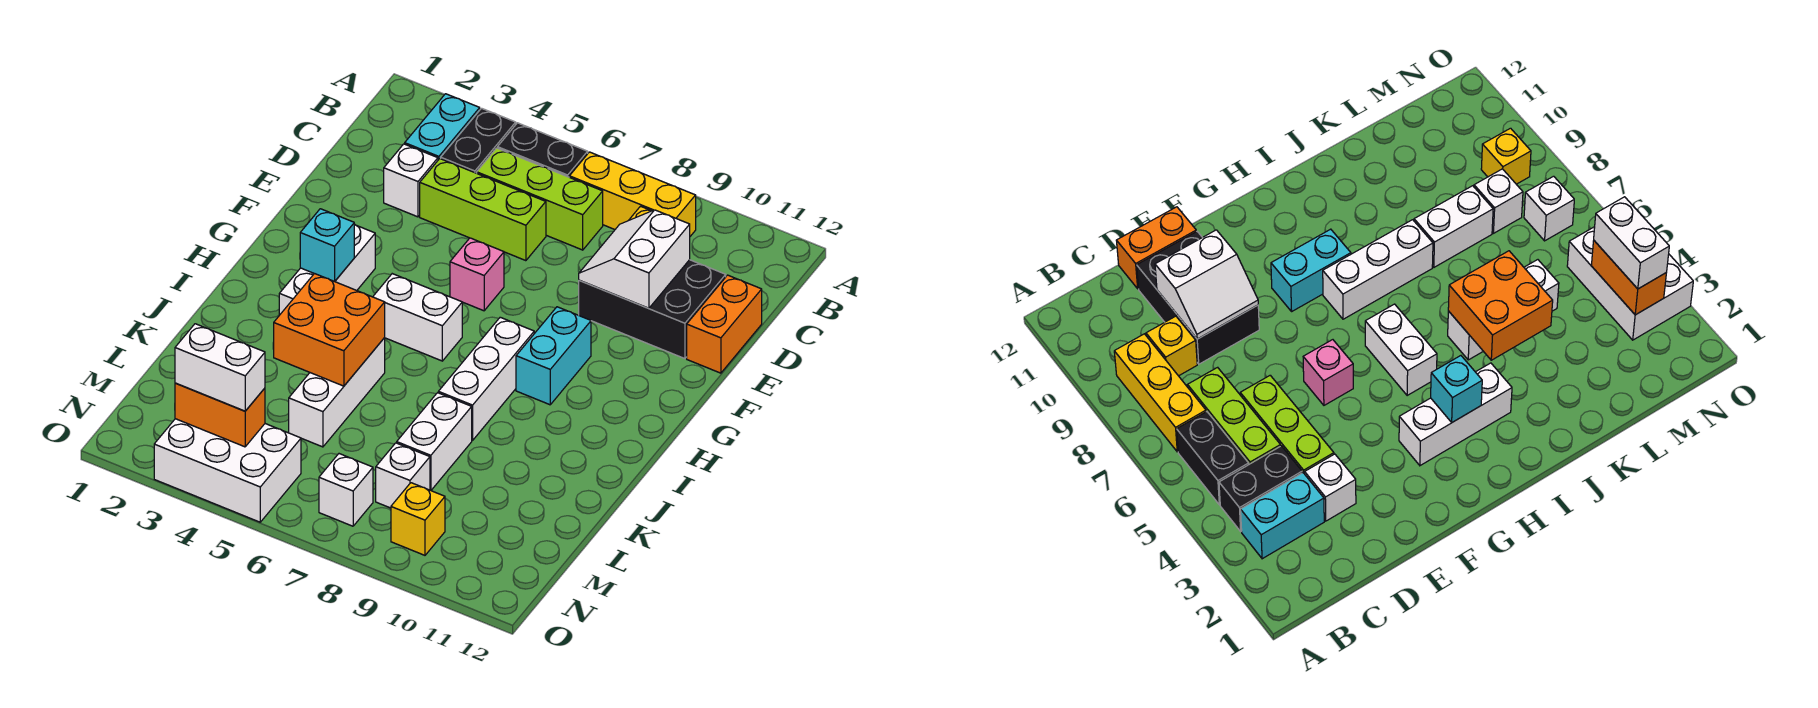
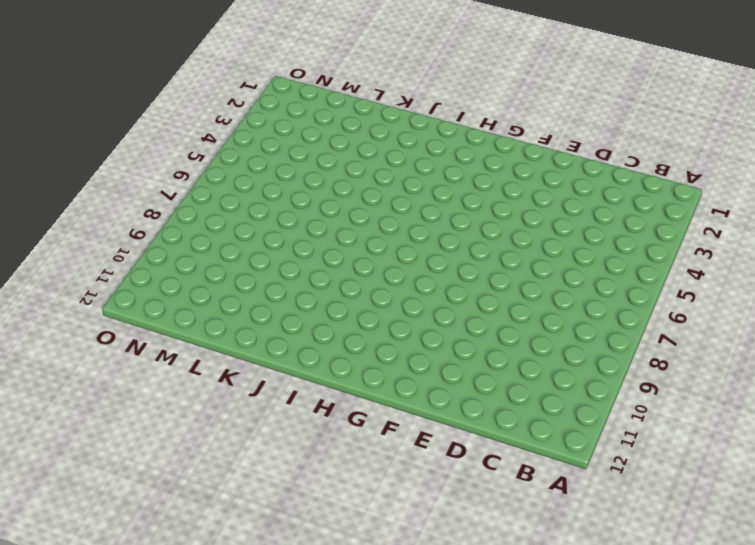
none -> cyan 1x2 brick [405,94,480,160]
none -> black 1x2 brick [441,108,516,173]
none -> black 1x2 brick [498,123,588,177]

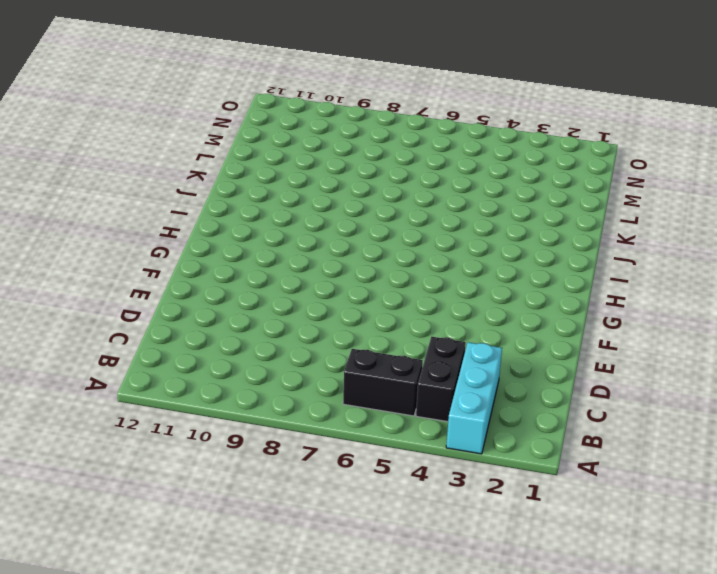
cyan 1x3 brick [446,342,502,454] -> cyan 1x2 brick [405,94,480,160]
none -> yellow 1x3 brick [569,152,696,236]
none -> lime 1x3 brick [477,148,603,250]
none -> yellow 1x1 brick [1146,316,1197,376]

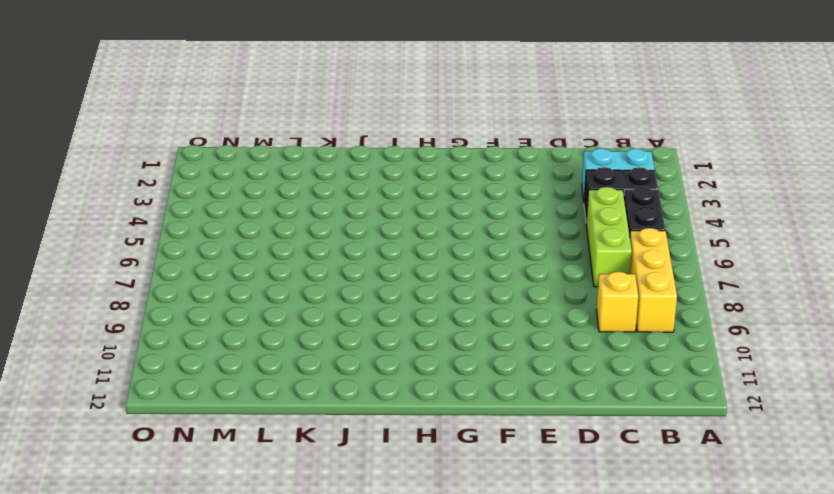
none -> white 1x1 brick [384,144,438,217]
none -> lime 1x3 brick [420,159,546,261]
none -> black 2x3 brick [579,260,726,359]

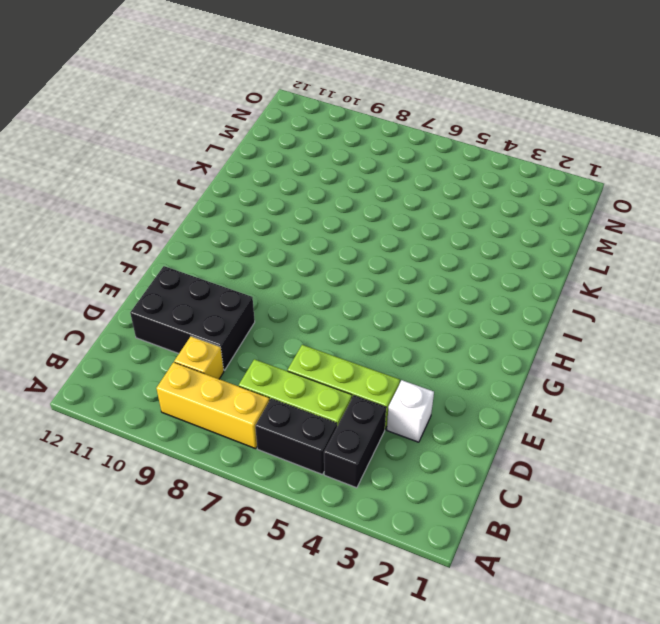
none -> cyan 1x2 brick [405,94,480,160]
none -> orange 1x2 brick [687,275,762,373]
none -> pink 1x1 brick [450,238,504,311]

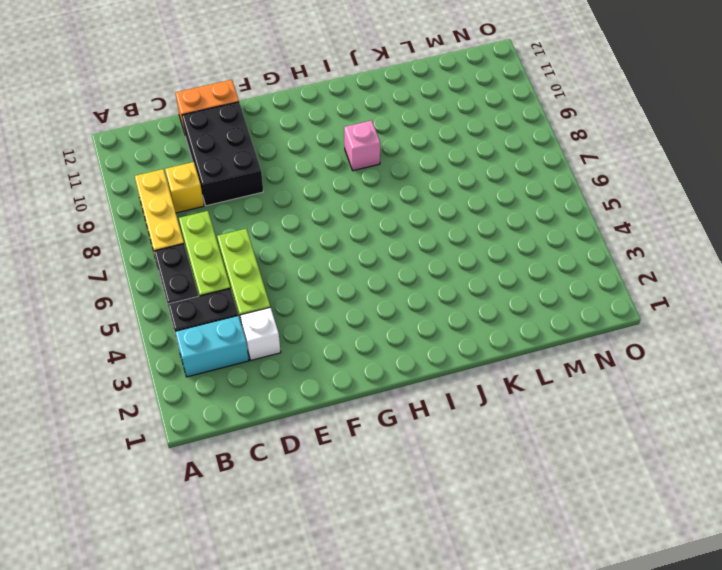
pink 1x1 brick [344,120,380,171] -> pink 1x1 brick moved to [450,238,504,311]
none -> white 1x3 brick [279,224,375,315]
none -> cyan 1x2 brick [516,307,591,405]
none -> white 1x2 brick [373,274,462,361]

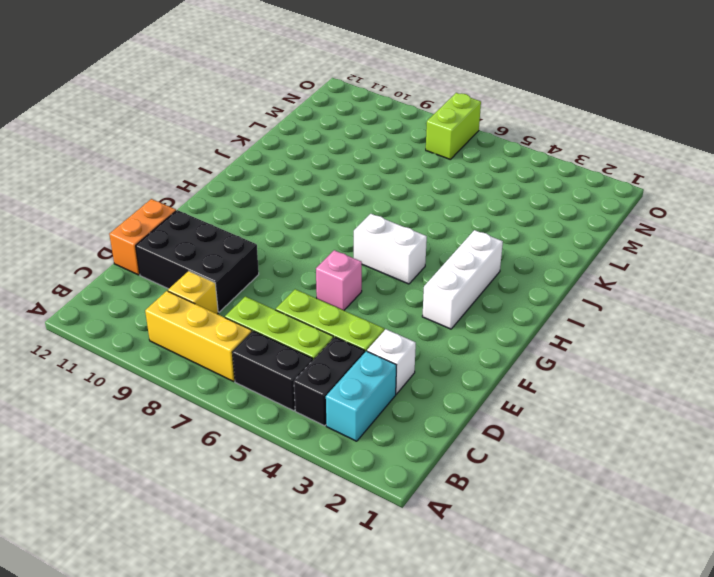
lime 1x2 brick [426,93,481,159] -> white 1x1 brick [319,454,373,526]
none -> cyan 1x2 brick [516,307,591,405]
none -> white 1x3 brick [438,317,534,440]
none -> white 1x3 brick [289,338,385,447]

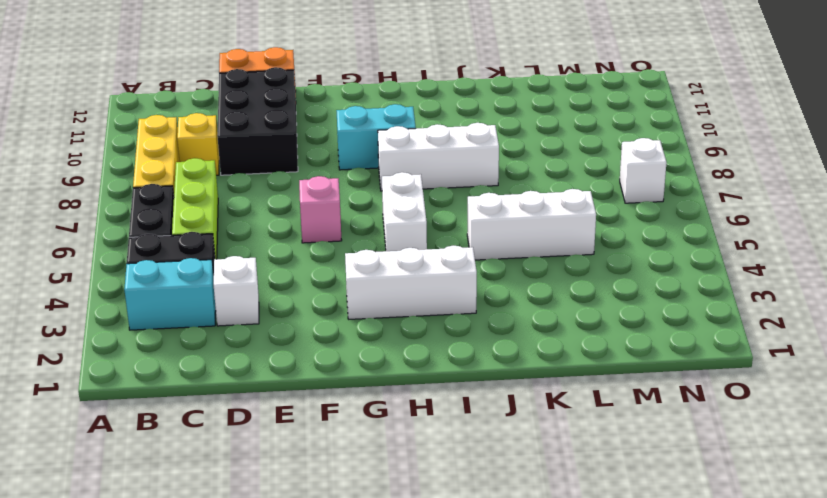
none -> lime 1x3 brick [420,159,546,261]
none -> white 1x2 brick [397,393,472,490]
none -> white 1x1 brick [376,443,430,508]

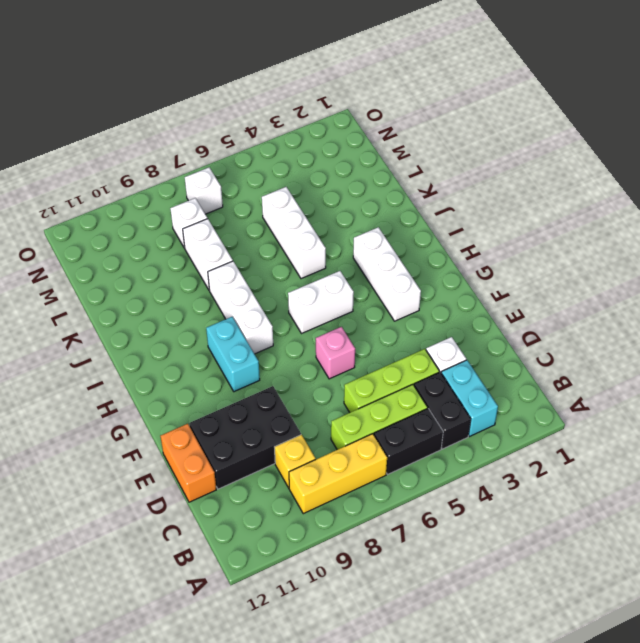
none -> white 2x3 brick [154,419,301,522]
none -> yellow 1x1 brick [391,483,445,555]
none -> white 2x2 slope [579,210,690,308]

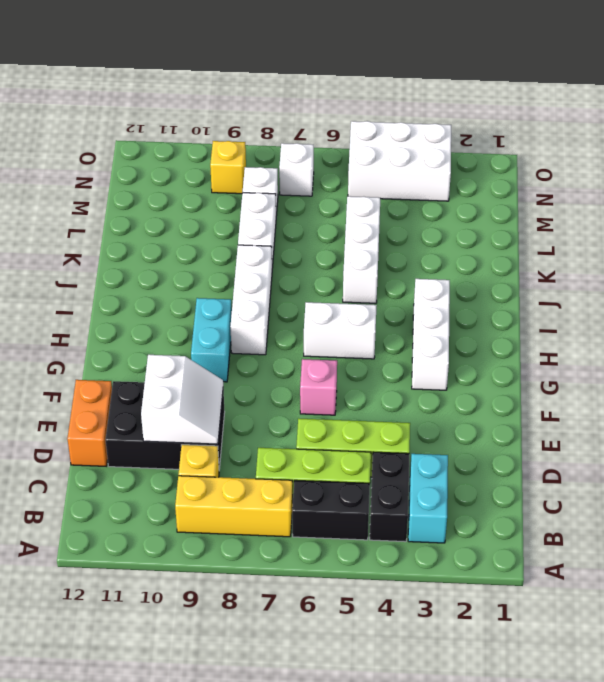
none -> white 1x1 brick [384,144,438,217]
none -> cyan 1x1 brick [300,209,354,281]
none -> orange 2x2 brick [274,273,385,386]

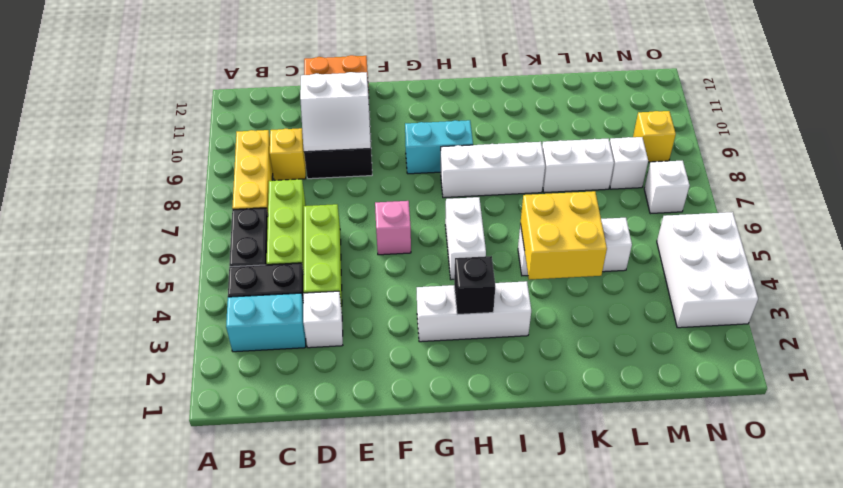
black 1x1 brick [454,256,495,315] -> cyan 1x1 brick [300,209,354,281]
yellow 2x2 brick [521,191,607,280] -> orange 2x2 brick [274,273,385,386]
none -> orange 1x2 brick [175,383,265,447]
none -> white 1x2 brick [175,324,265,411]

